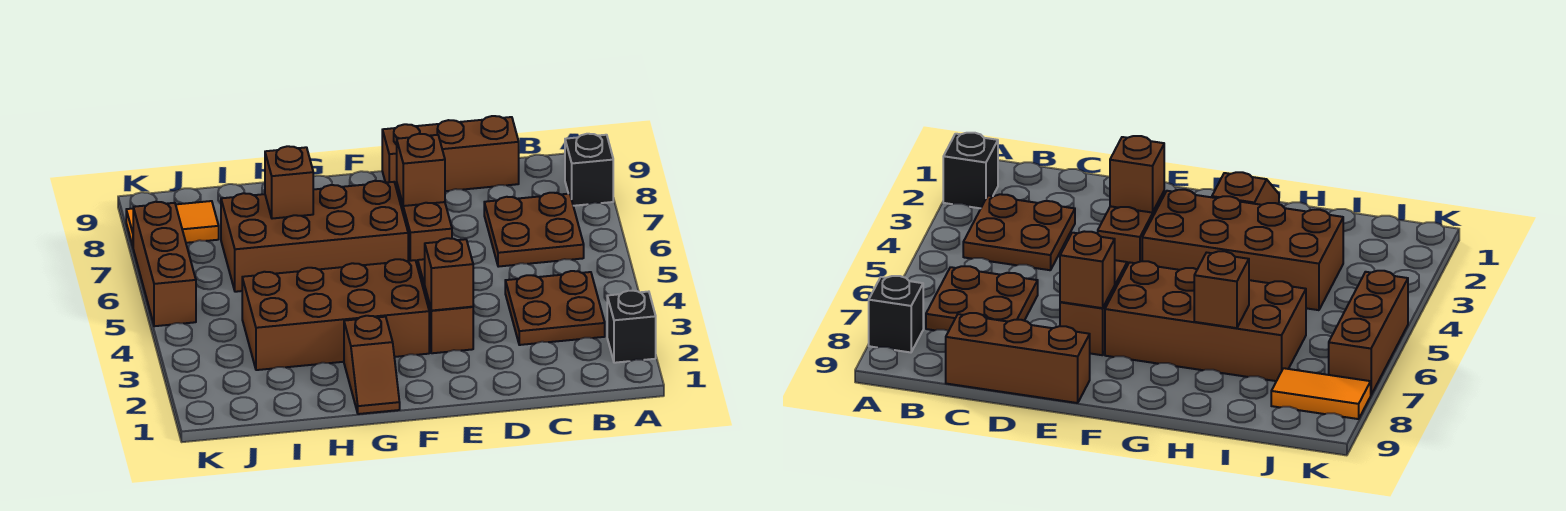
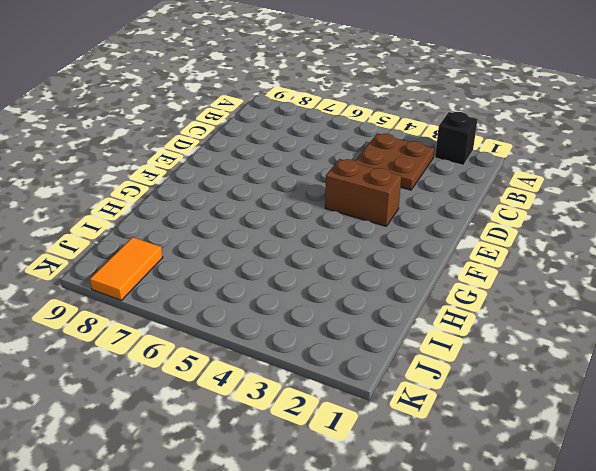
none -> black 1x1 brick [565,134,613,206]
none -> brown 2x2 plate [484,193,584,267]
none -> brown 1x3 brick [382,116,519,191]

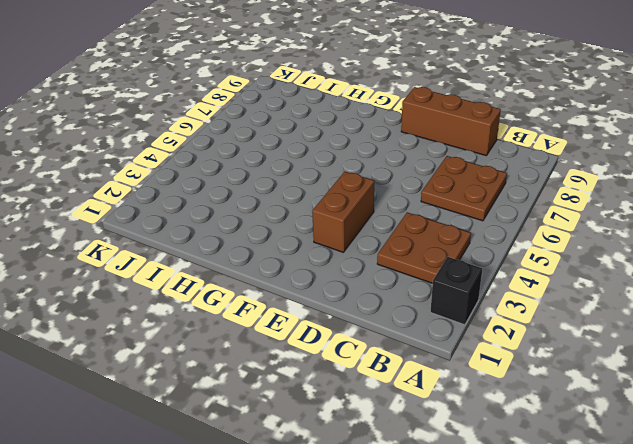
none -> black 1x1 brick [565,134,613,206]
none -> brown 1x2 brick [397,185,452,267]
none -> brown 2x4 brick [242,259,429,370]

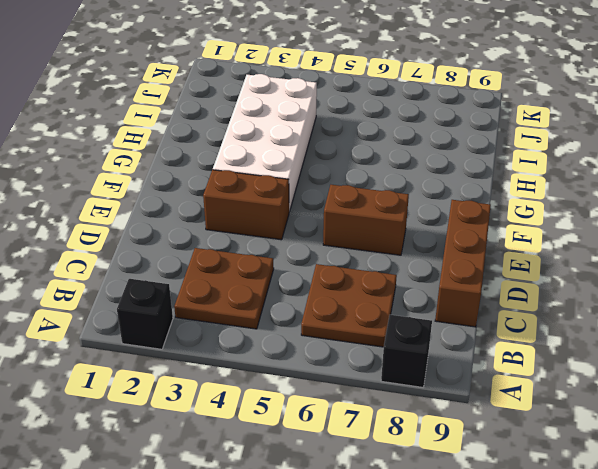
white 2x4 brick [213,74,317,212] -> brown 2x4 brick [242,259,429,370]
none -> brown 2x4 brick [221,181,408,292]
none -> brown 1x2 slope [344,316,400,414]
none -> orange 1x2 tile [126,201,219,246]

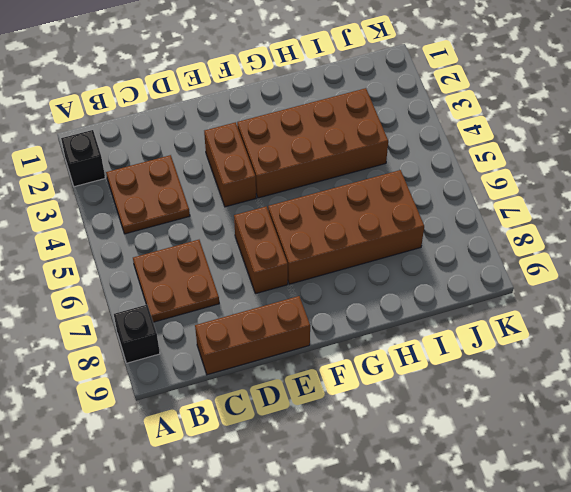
none -> brown 1x2 slope [344,316,400,414]
none -> orange 1x2 tile [126,201,219,246]
none -> brown 1x3 brick [133,202,196,326]

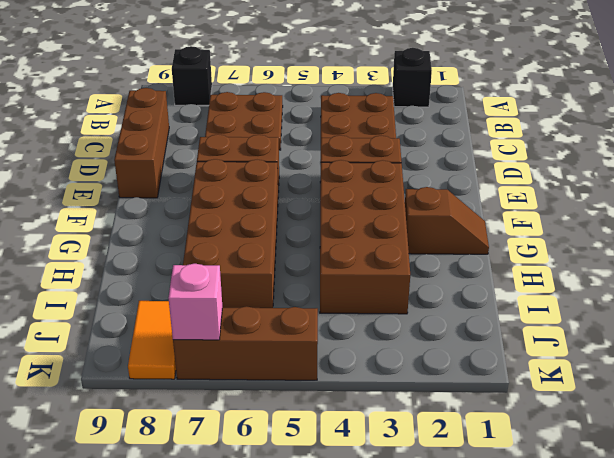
pink 1x1 brick [168,264,222,340] -> none
none -> brown 1x1 brick [425,238,473,311]
none -> brown 1x1 brick [397,134,445,206]
none -> brown 1x1 brick [265,146,313,219]

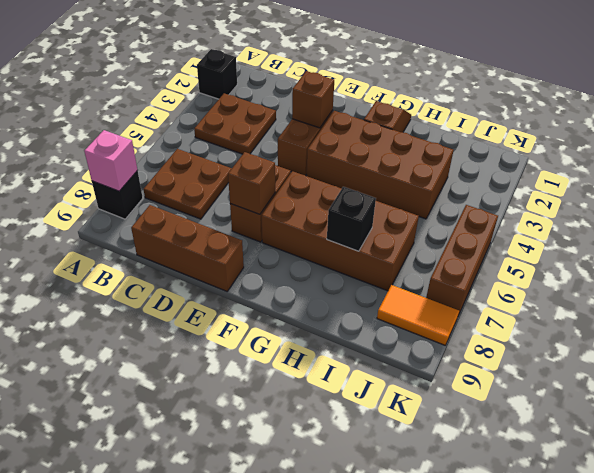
pink 1x1 brick [84,130,137,191] -> none
black 1x1 brick [327,187,376,251] -> brown 1x1 brick [265,146,313,219]

